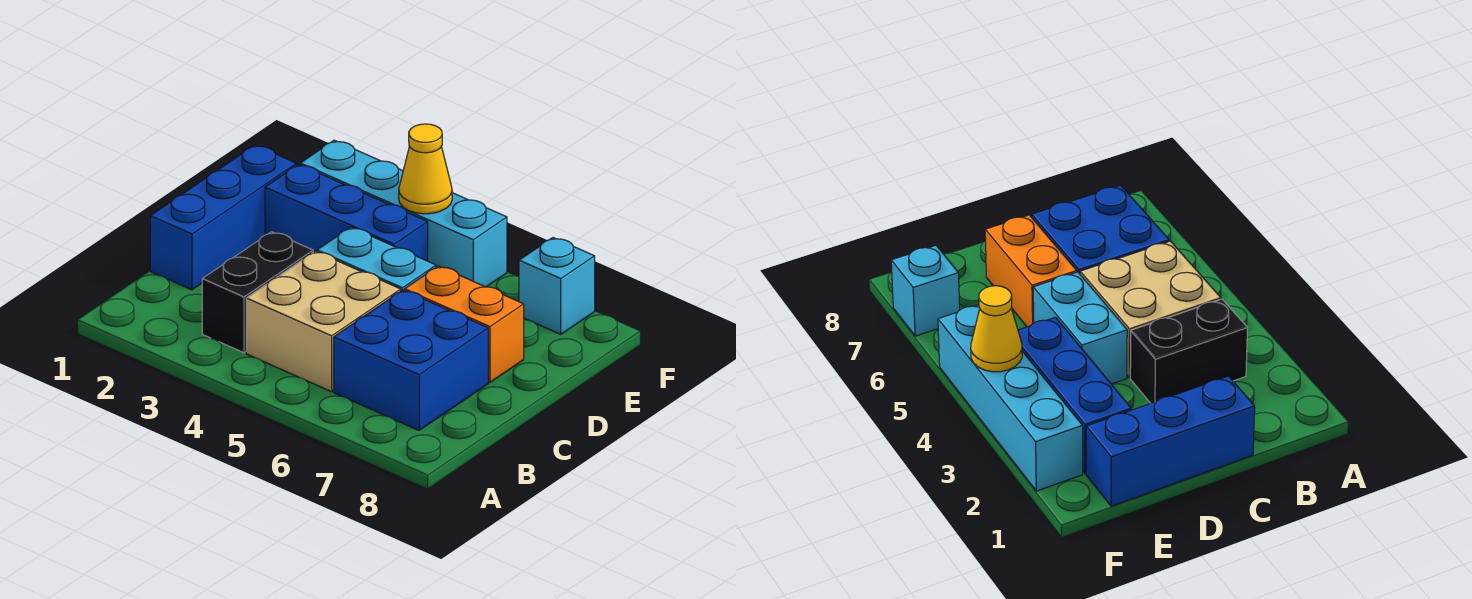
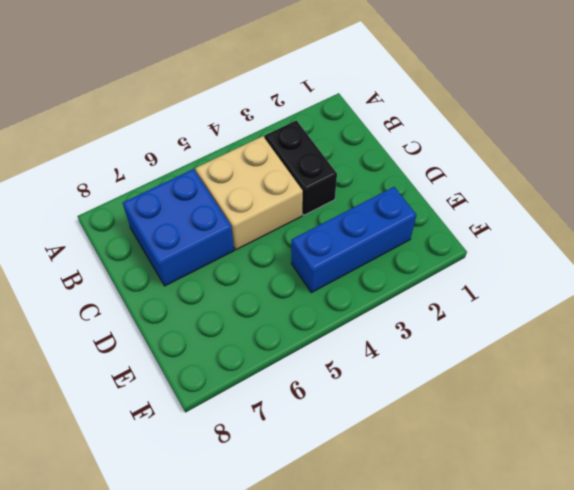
none -> blue 1x3 brick [150,145,296,290]
none -> cyan 1x2 brick [317,227,436,291]

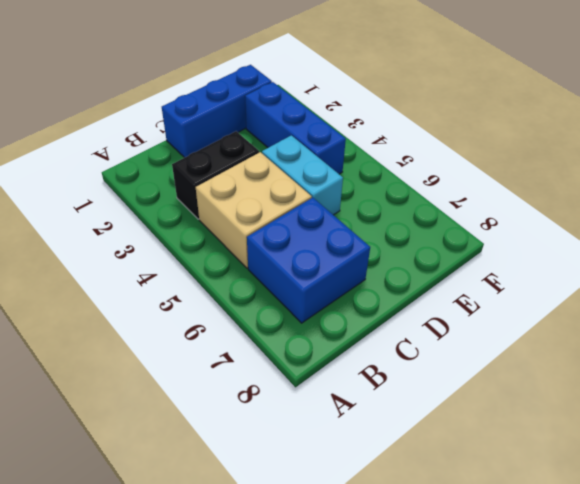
none -> orange 1x2 brick [405,266,524,382]
none -> cyan 1x4 brick [300,140,507,287]

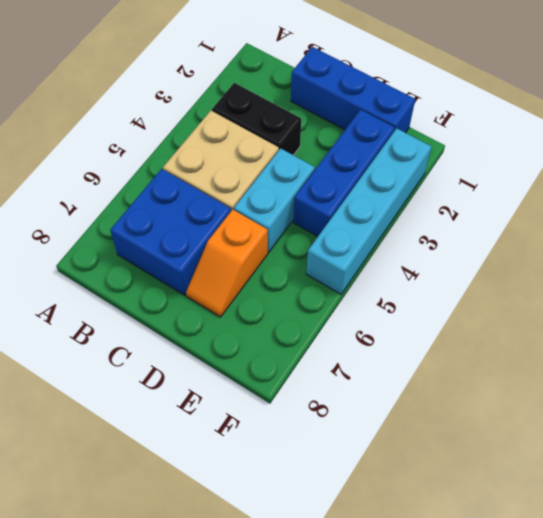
orange 1x2 slope [186,209,268,317] -> orange 1x2 brick [405,266,524,382]
none -> cyan 1x1 brick [519,238,595,334]
none -> yellow 1x1 cone [399,124,452,214]

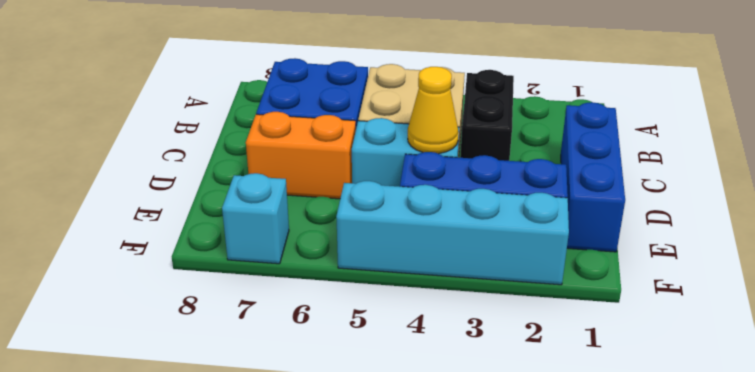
yellow 1x1 cone [408,67,459,154] -> yellow 1x1 cone moved to [399,124,452,214]

